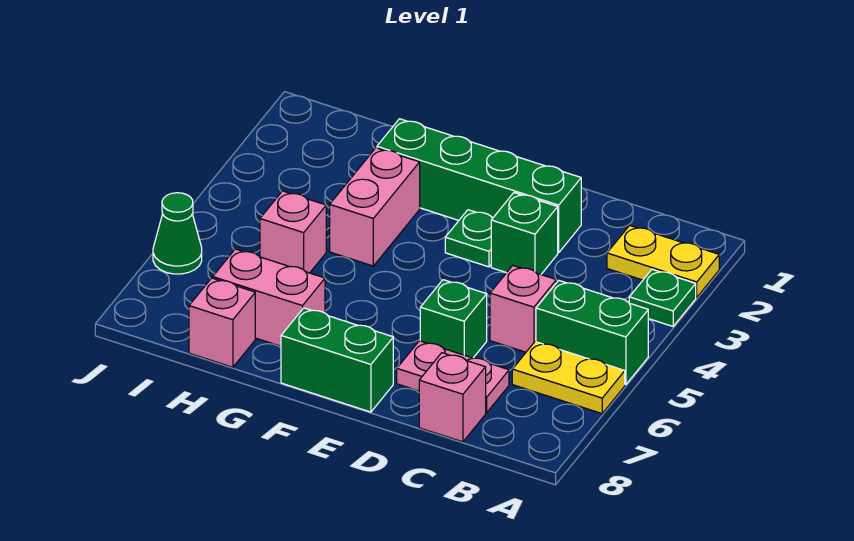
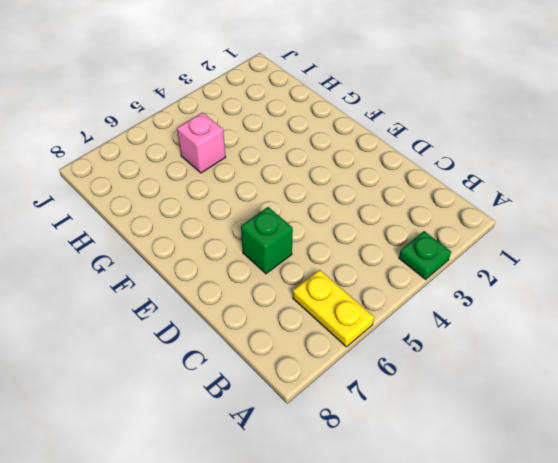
none -> yellow 1x2 plate [607,225,719,297]
none -> green 1x2 brick [536,281,648,385]
none -> pink 1x1 brick [490,266,556,352]

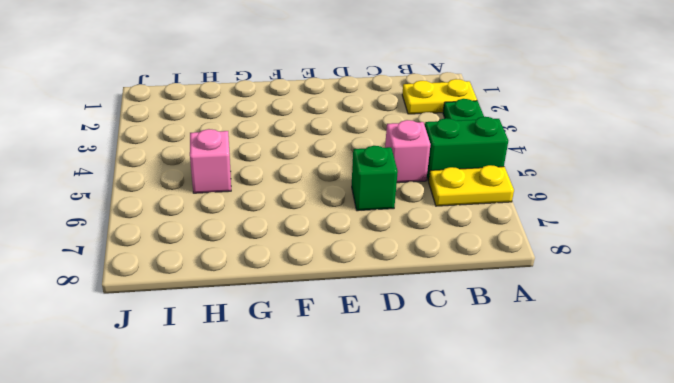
none -> pink 1x2 plate [397,341,509,413]
none -> pink 1x1 brick [419,353,486,442]
none -> green 1x4 brick [377,119,581,253]

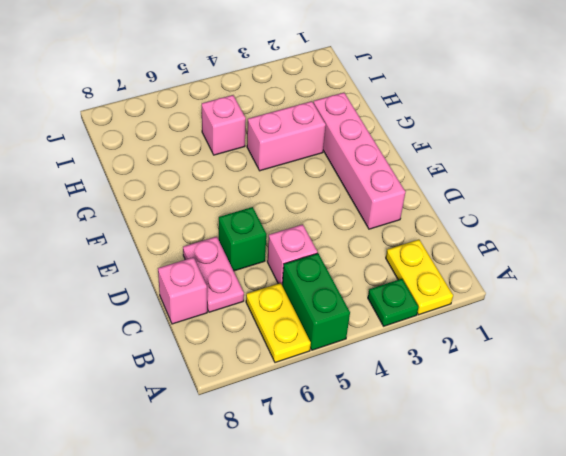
pink 1x4 brick [313,93,405,229] -> green 1x4 brick [377,119,581,253]
none -> green 1x1 brick [491,193,558,274]
none -> green 1x1 plate [445,210,493,267]
none -> green 1x2 brick [281,308,393,412]

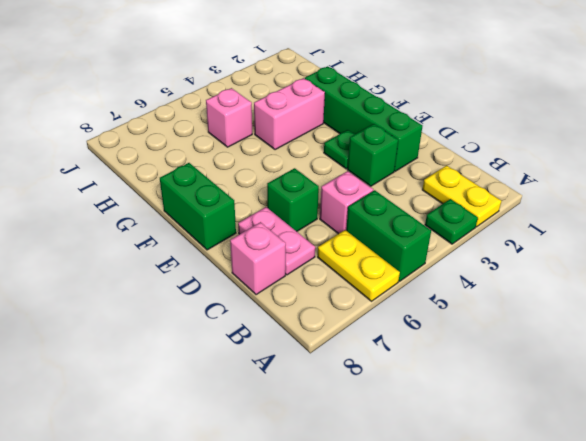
none -> pink 1x2 brick [213,249,325,346]
none -> pink 1x1 brick [189,278,255,367]
none -> green 1x1 cone [153,193,202,274]

